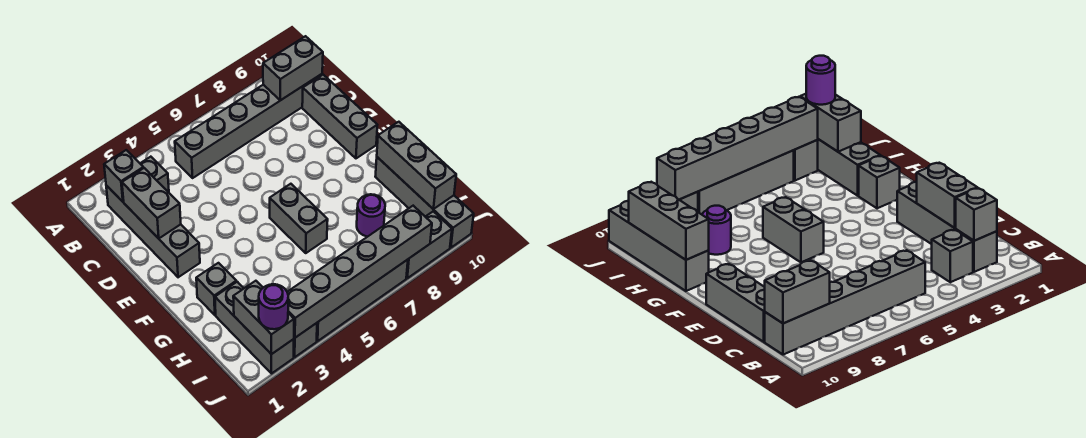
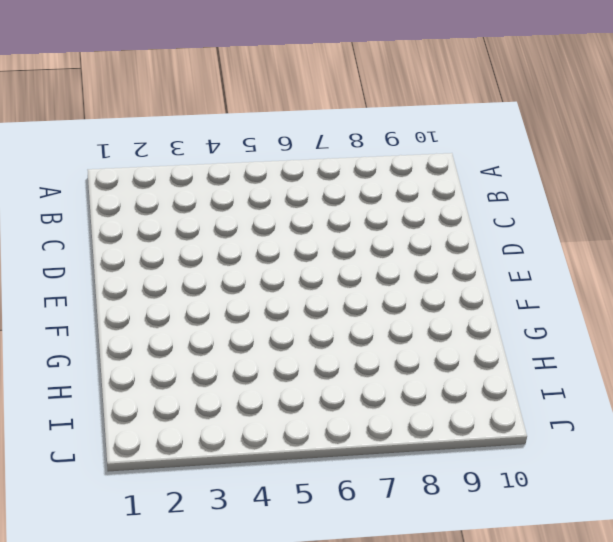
none -> grey 1x4 brick [106,185,200,277]
none -> grey 1x1 brick [140,157,169,192]
none -> grey 1x6 brick [175,74,322,178]

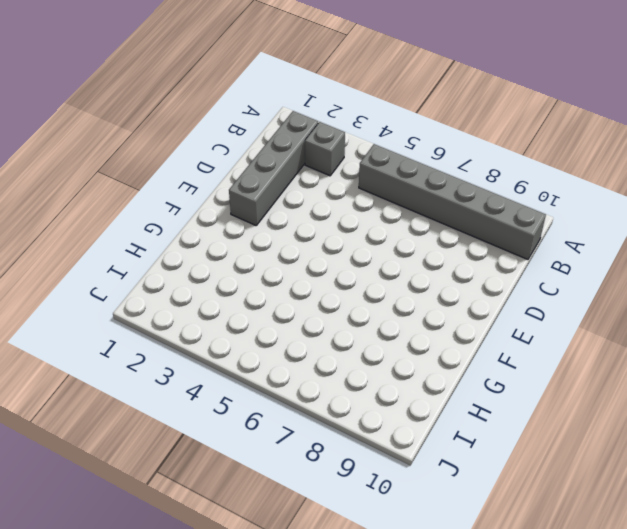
none -> grey 1x3 brick [302,75,377,158]
none -> grey 1x2 brick [270,184,328,253]
none -> grey 1x1 brick [196,263,236,315]

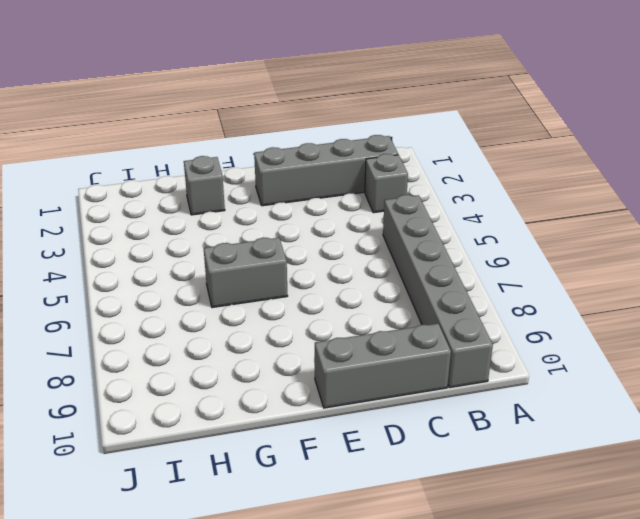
none -> grey 1x4 brick [375,157,474,248]
none -> grey 1x3 brick [215,282,294,374]
none -> purple 1x1 round brick [357,194,385,237]

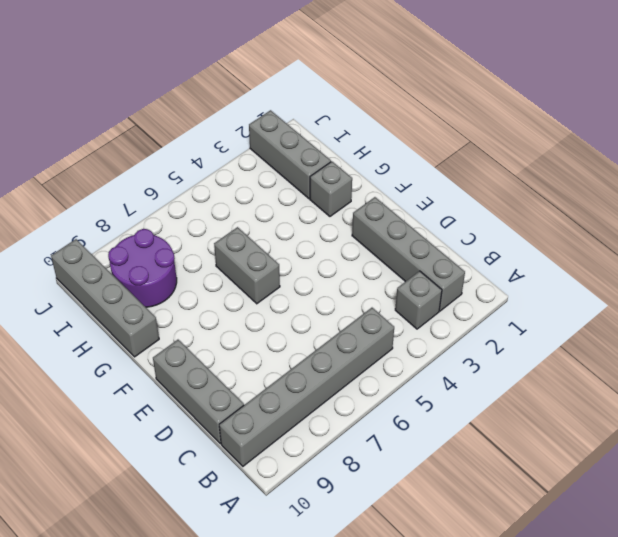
purple 2x2 round brick [108,229,177,307] -> purple 1x1 round brick [357,194,385,237]
none -> grey 1x1 brick [294,323,317,357]
none -> grey 1x4 brick [317,260,408,341]
none -> grey 1x2 brick [406,211,452,278]

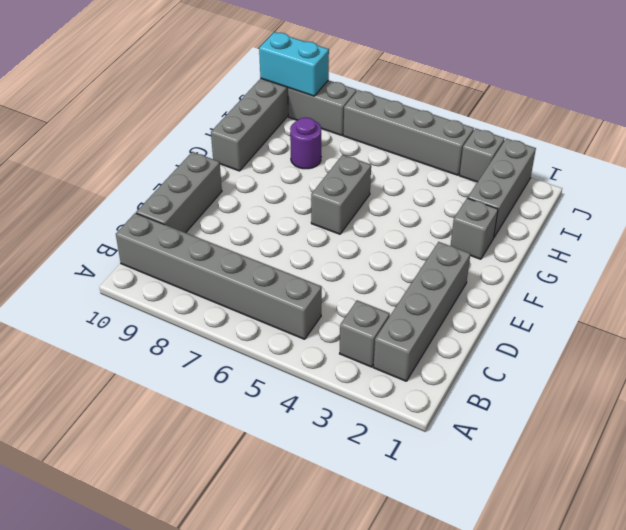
cyan 1x2 brick [259,32,329,96] -> none
none -> grey 1x1 brick [104,150,143,202]
none -> grey 1x2 brick [263,36,323,100]
none -> grey 1x2 brick [122,168,181,238]

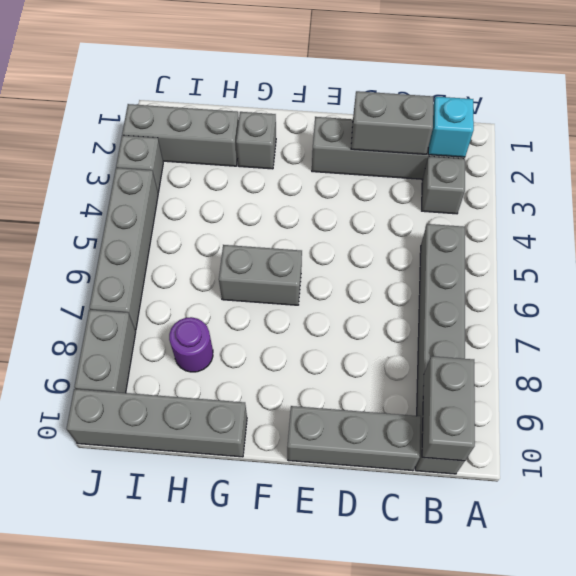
cyan 1x1 brick [428,97,474,157] -> grey 1x1 brick [104,150,143,202]
none -> grey 1x3 brick [377,122,456,209]
none -> grey 1x2 brick [233,281,294,354]
none -> grey 1x6 brick [287,206,432,338]

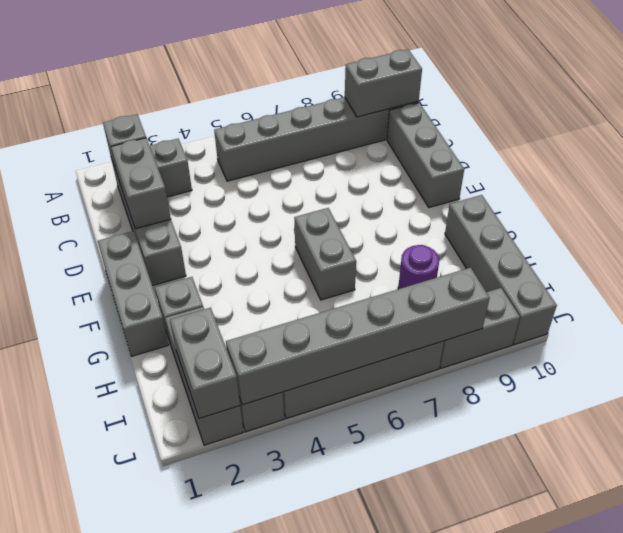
grey 1x3 brick [98,231,169,356] -> grey 1x3 brick moved to [377,122,456,209]
none -> purple 1x1 round brick [259,284,288,329]

